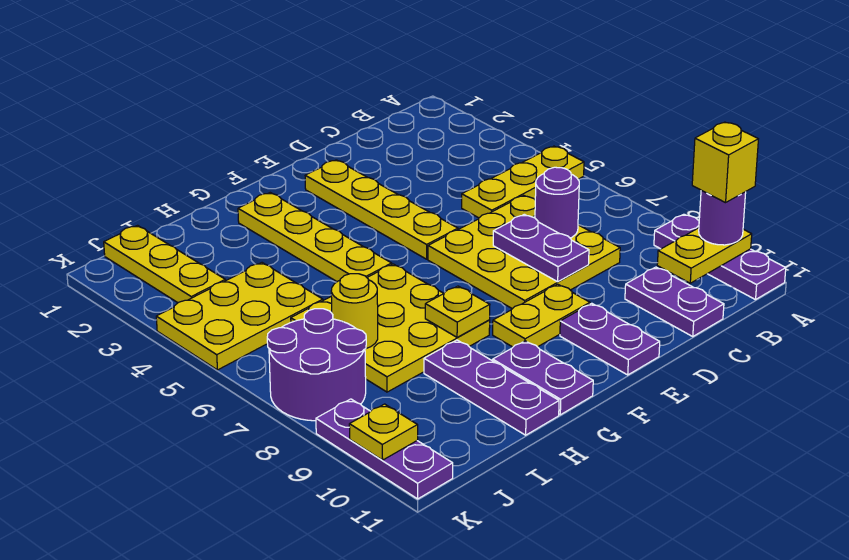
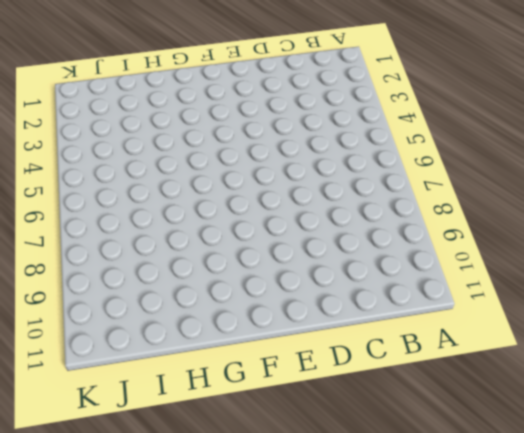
none -> yellow 1x3 plate [462,146,584,218]
none -> purple 1x3 plate [654,214,786,300]
none -> yellow 3x3 plate [428,195,620,309]

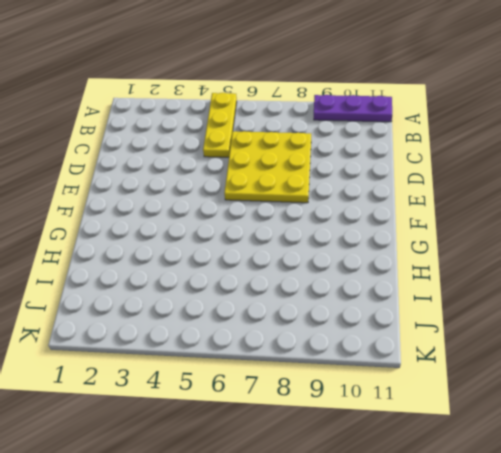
none -> purple 1x2 plate [625,267,724,337]
none -> yellow 1x4 plate [305,160,458,259]
none -> yellow 1x2 plate [493,284,590,347]

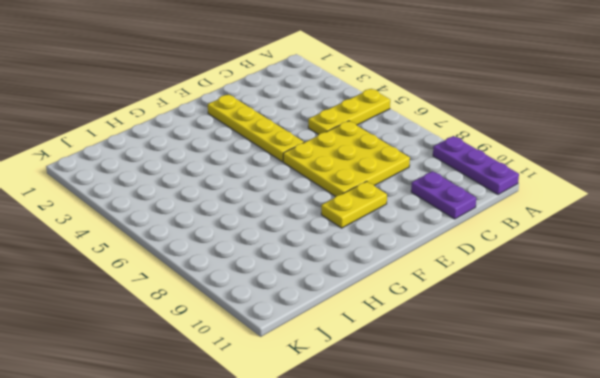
none -> purple 1x2 plate [560,303,660,375]
none -> yellow 1x4 plate [238,193,392,282]
none -> yellow 3x3 plate [291,264,490,392]

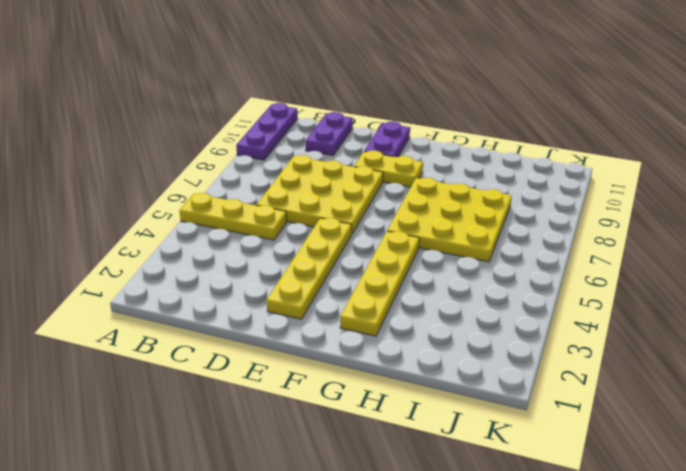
none -> purple 1x2 plate [493,341,593,415]
none -> purple 1x3 plate [424,340,559,435]
none -> yellow 2x3 plate [156,263,323,370]

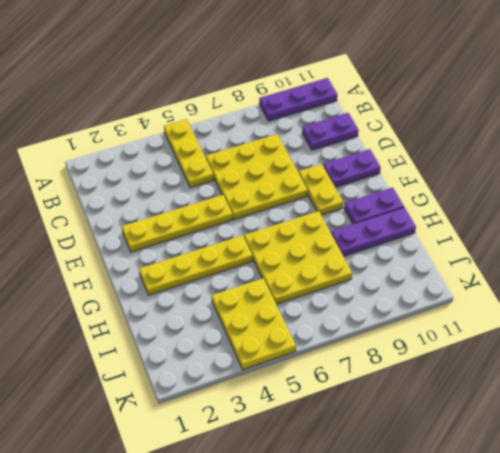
none -> yellow 1x3 plate [104,225,225,303]
none -> purple 2x2 round brick [267,309,366,421]
none -> purple 1x3 plate [316,399,453,499]

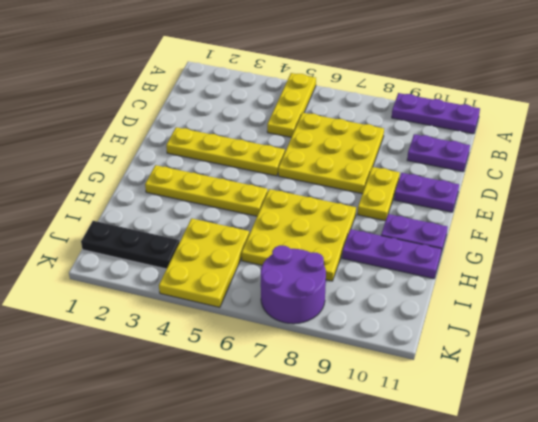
black 1x3 plate [81,221,180,269] -> yellow 1x3 plate [104,225,225,303]
none -> purple 1x3 plate [316,399,453,499]
none -> yellow 1x2 plate [657,228,752,283]
none -> purple 1x1 round brick [535,167,579,238]

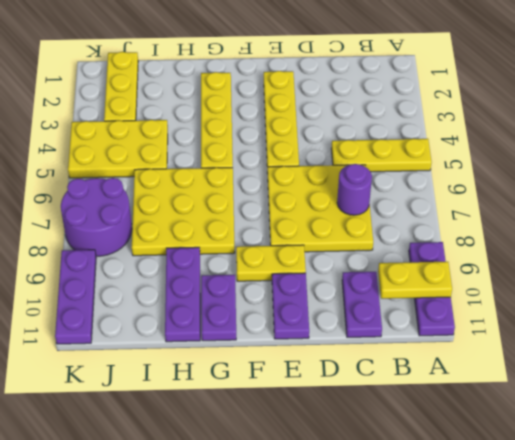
none -> purple 1x2 plate [493,214,589,282]
none -> yellow 1x1 plate [425,286,490,337]
none -> yellow 1x1 round brick [331,274,378,348]

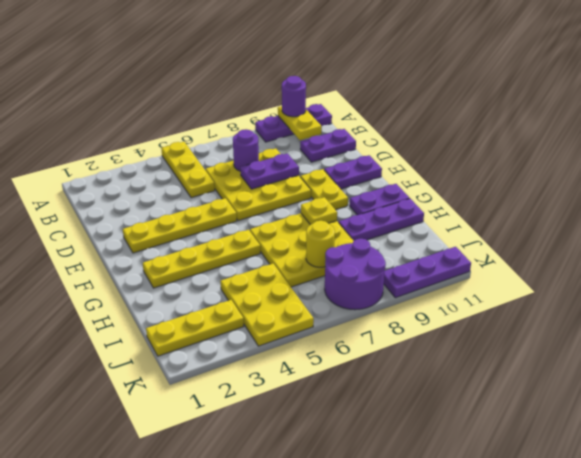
none -> yellow 1x1 plate [349,404,418,460]
none -> yellow 1x1 brick [692,122,758,203]

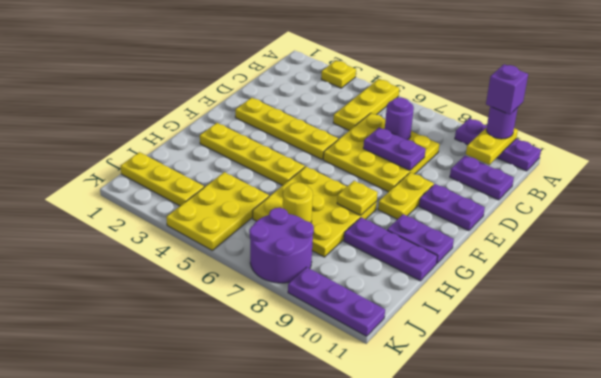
yellow 1x1 plate [321,61,356,88] -> yellow 1x1 plate moved to [349,404,418,460]
purple 1x1 brick [486,64,528,115] -> yellow 1x1 brick [692,122,758,203]

